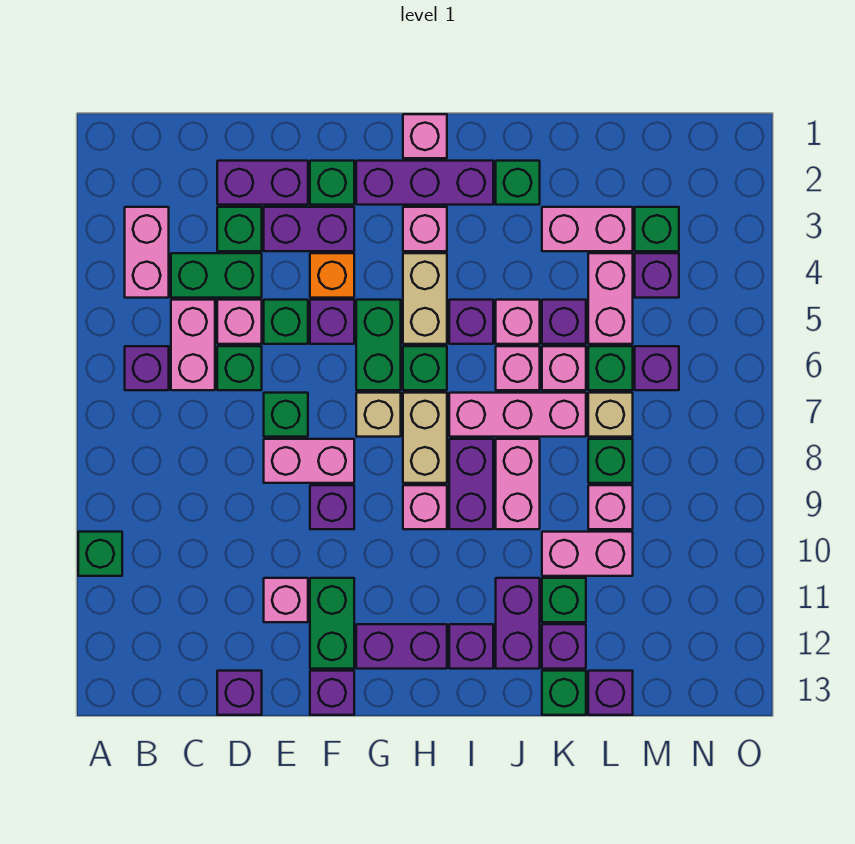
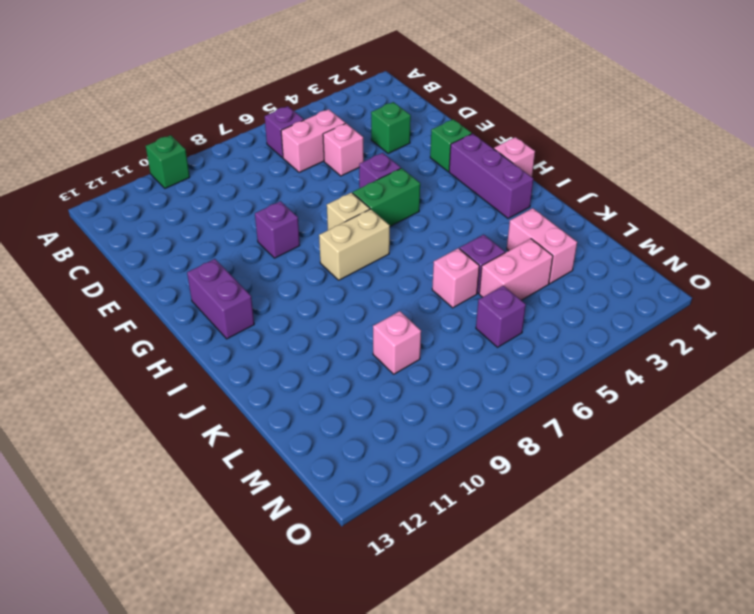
none -> pink 1x2 brick [125,207,169,298]
none -> green 1x2 brick [171,253,262,298]
none -> purple 1x2 brick [217,161,308,205]
none -> green 1x1 brick [217,346,262,390]

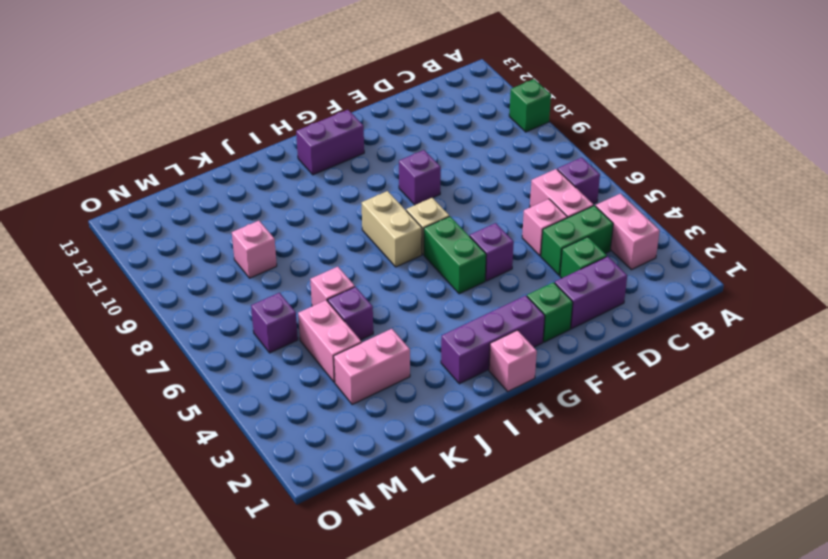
none -> green 1x1 brick [217,346,262,390]
none -> purple 1x1 brick [217,671,262,715]
none -> purple 1x2 brick [264,207,354,251]
none -> green 1x1 brick [264,300,308,344]

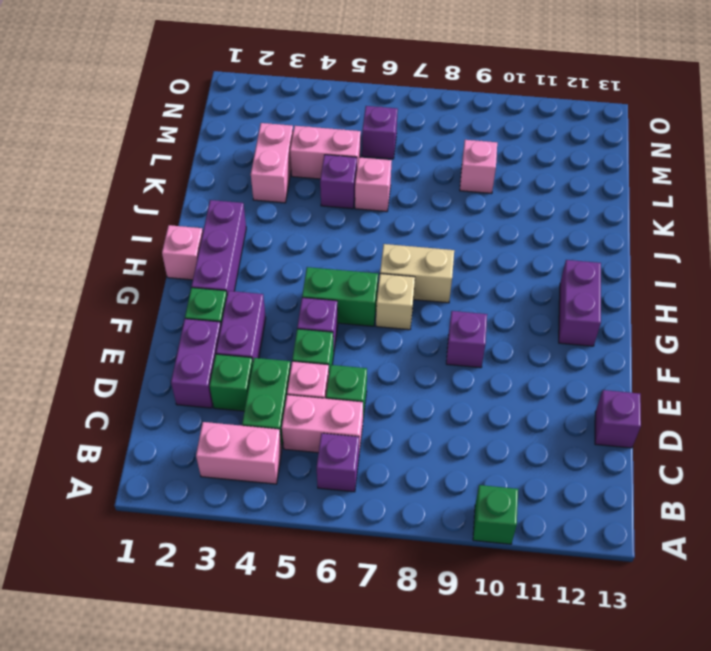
none -> green 1x1 brick [264,393,308,437]
none -> pink 1x2 brick [264,439,354,483]
none -> pink 1x1 brick [264,578,308,622]
none -> orange 1x1 brick [310,253,354,298]

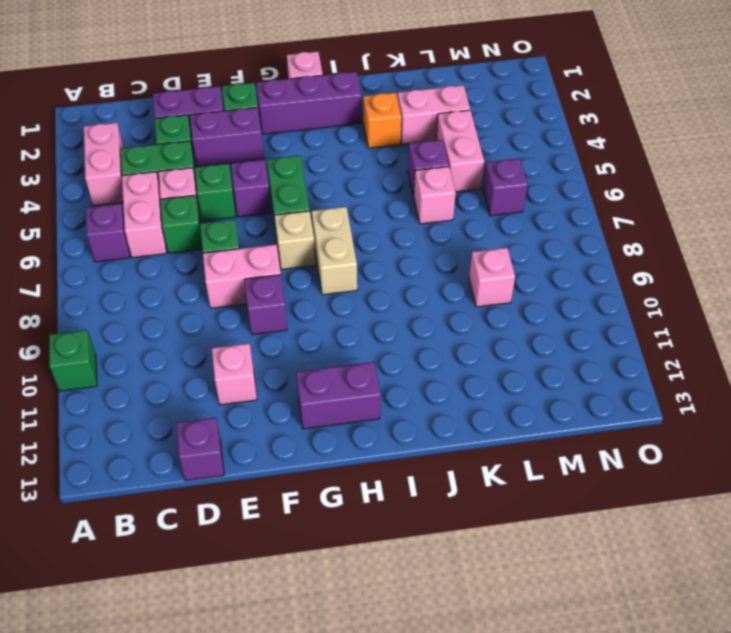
orange 1x1 brick [363,93,401,148] -> orange 1x1 brick moved to [310,253,354,298]
none -> green 1x2 brick [310,578,354,669]
none -> purple 1x1 brick [310,671,354,715]
none -> pink 1x1 brick [403,207,447,251]
none -> tan 1x2 brick [403,253,447,344]

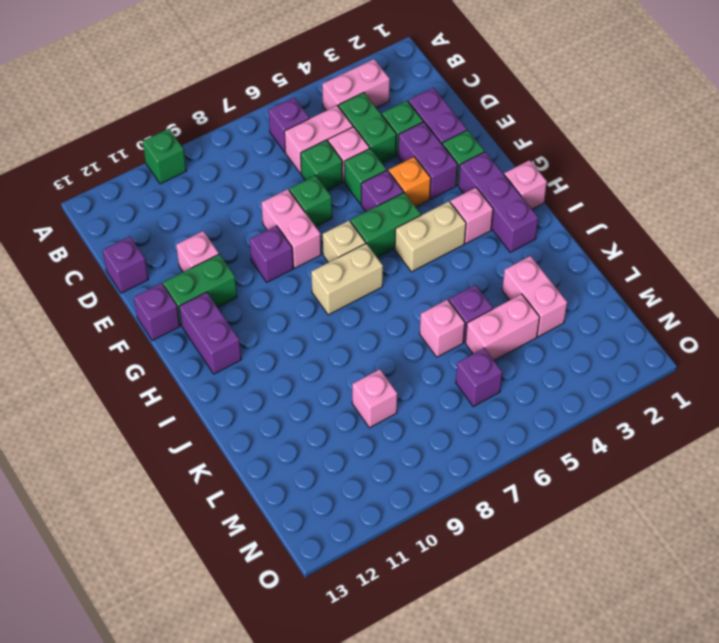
none -> green 1x1 brick [403,346,447,390]
none -> pink 1x1 brick [403,485,447,529]
none -> purple 1x1 brick [449,300,493,344]
none -> pink 1x3 brick [449,393,586,437]

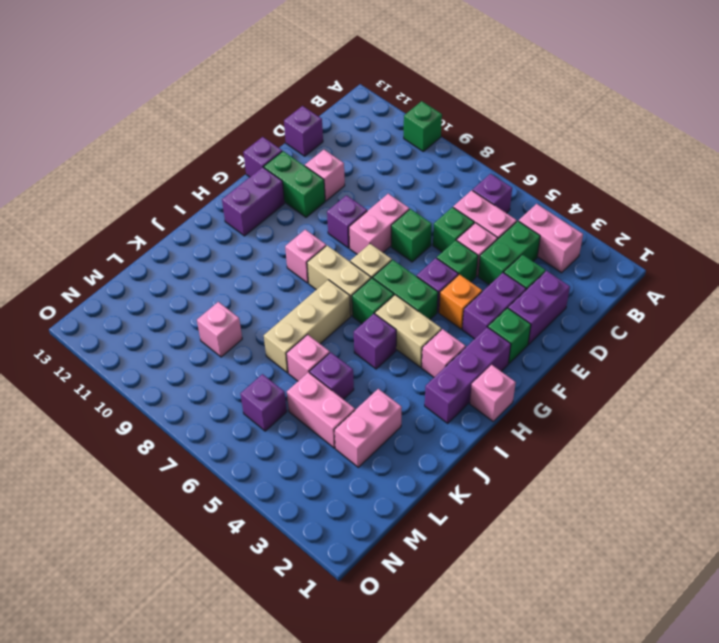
tan 1x3 brick [264,280,351,373] -> pink 1x3 brick [449,393,586,437]
none -> purple 1x2 brick [449,439,493,529]
none -> purple 1x1 brick [449,624,493,669]
none -> green 1x1 brick [496,161,540,205]
none -> pink 1x1 brick [496,300,540,344]

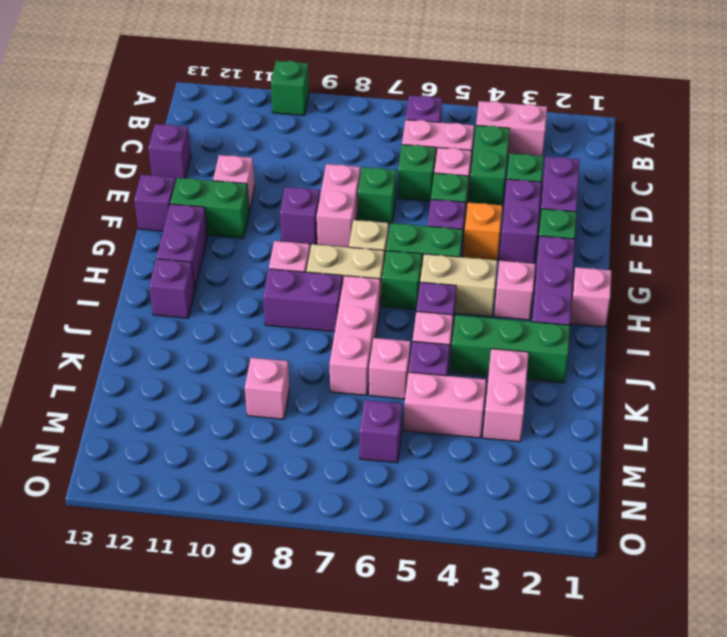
green 1x3 brick [450,315,570,383] -> green 1x1 brick [496,161,540,205]
none -> pink 1x1 brick [496,346,540,390]
none -> pink 1x2 brick [496,439,540,529]
none -> purple 1x2 brick [496,578,540,669]
none -> pink 1x2 brick [542,532,633,576]

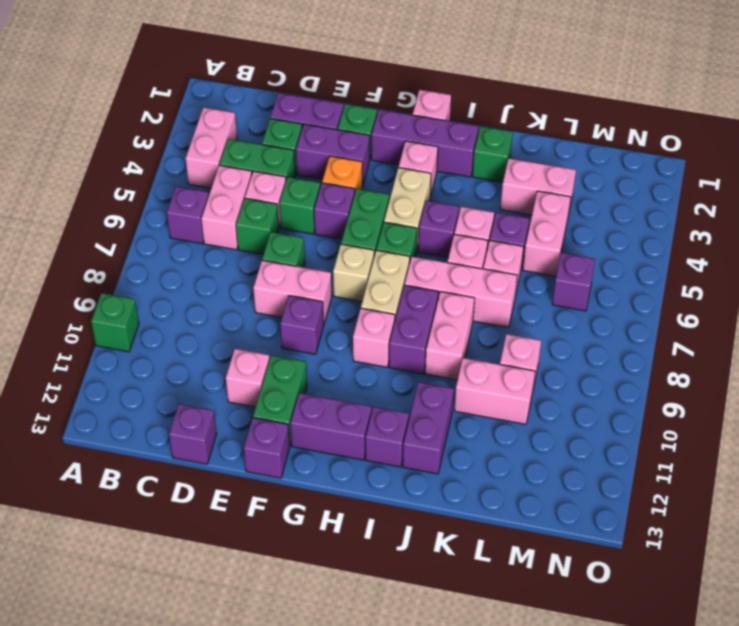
none -> green 1x1 brick [542,578,586,622]
none -> purple 1x1 brick [542,624,586,669]
none -> green 1x1 brick [542,671,586,715]
none -> green 1x1 brick [588,346,633,390]

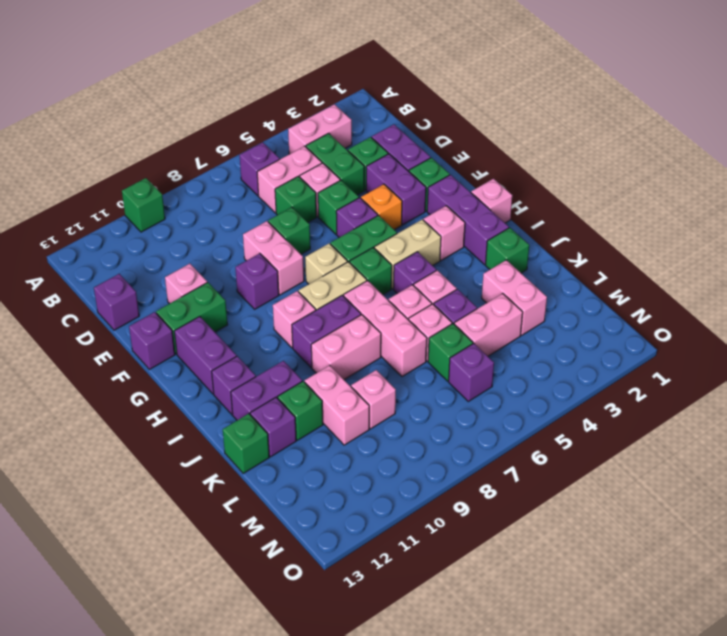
none -> tan 1x1 brick [588,393,633,437]
none -> green 1x1 brick [588,439,633,483]
none -> purple 1x1 brick [588,671,633,715]
none -> green 1x1 brick [635,207,679,251]

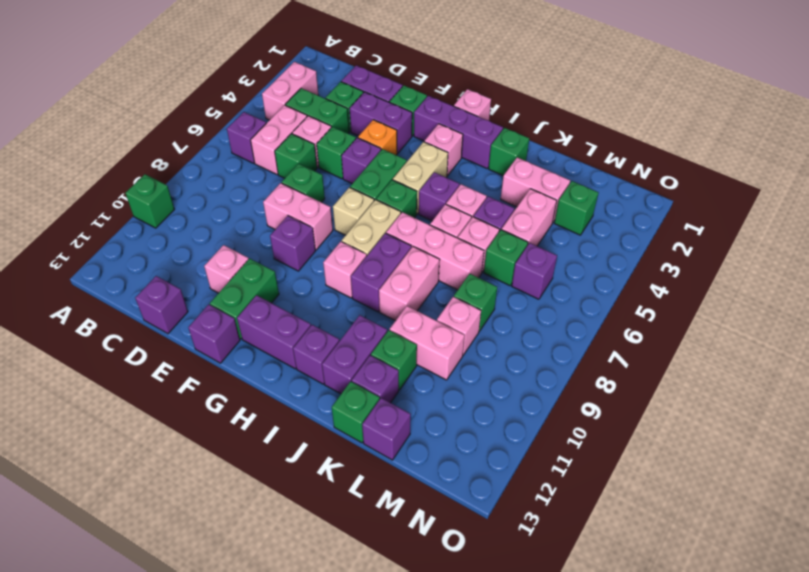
none -> tan 1x1 brick [588,393,633,437]
none -> purple 1x1 brick [635,253,679,298]

